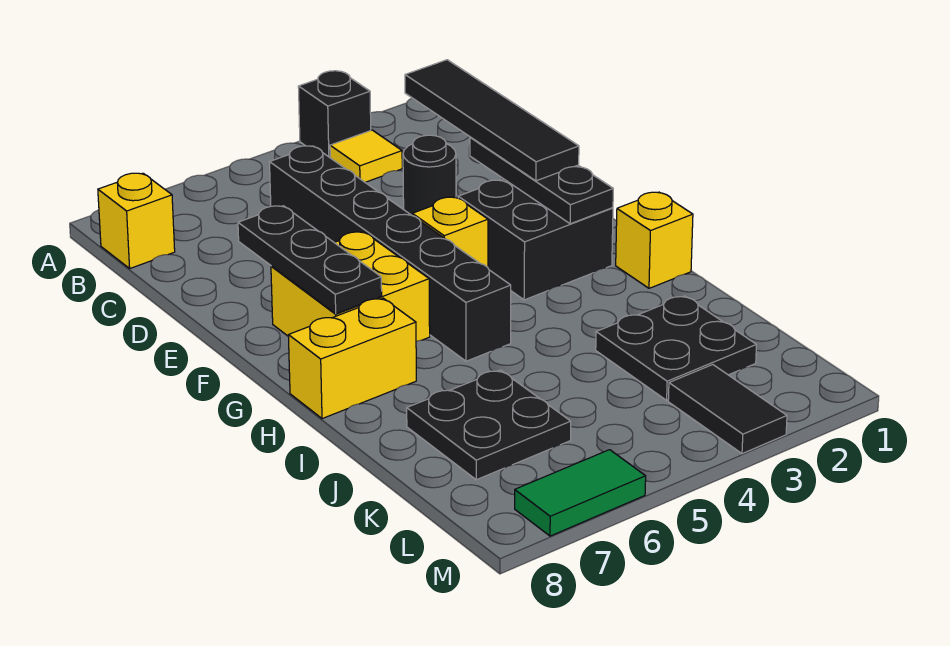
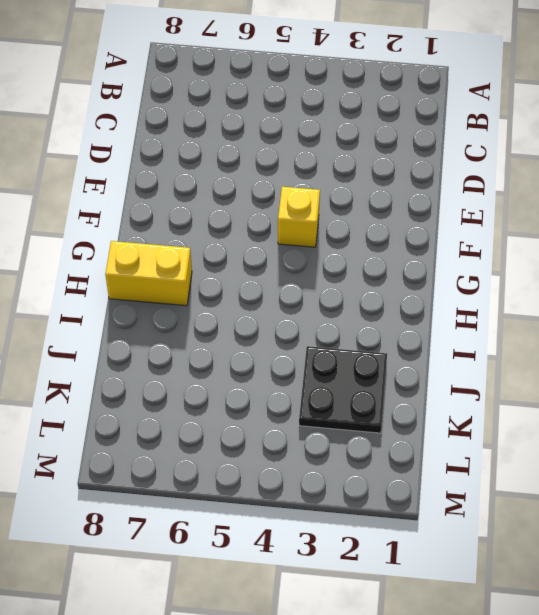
none -> black 1x1 brick [298,71,371,157]
none -> yellow 1x1 tile [330,130,402,182]
none -> yellow 1x1 brick [98,173,175,268]

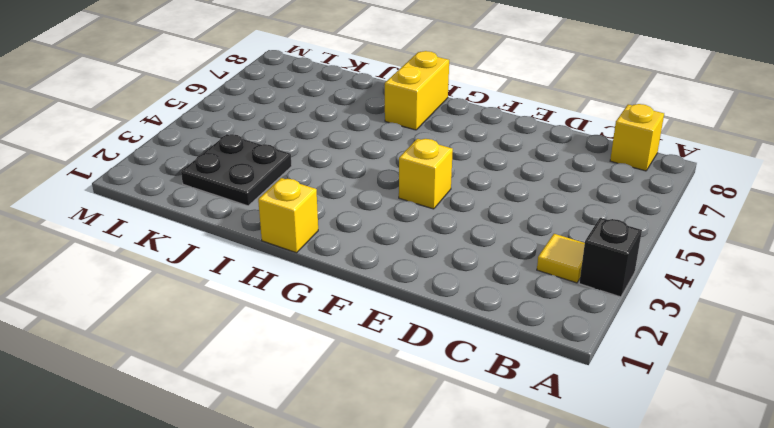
none -> black 1x6 brick [270,146,511,361]
none -> black 1x1 round brick [403,135,456,215]
none -> black 2x2 brick [458,179,613,300]

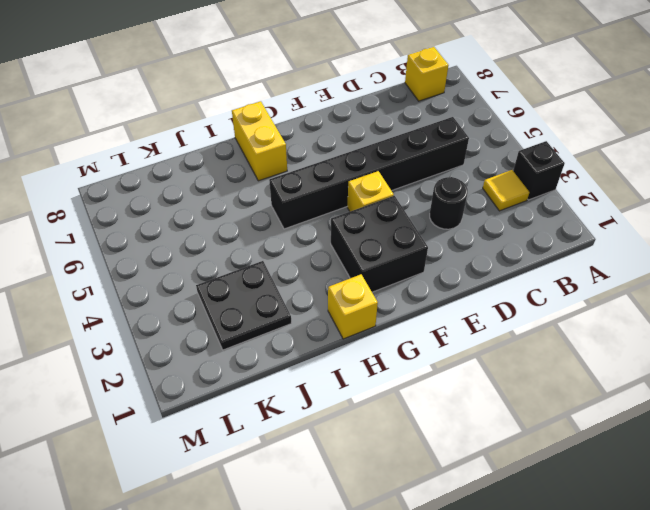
none -> yellow 2x2 brick [271,232,430,341]
none -> black 2x2 plate [407,370,571,480]
none -> black 1x2 tile [668,365,787,454]

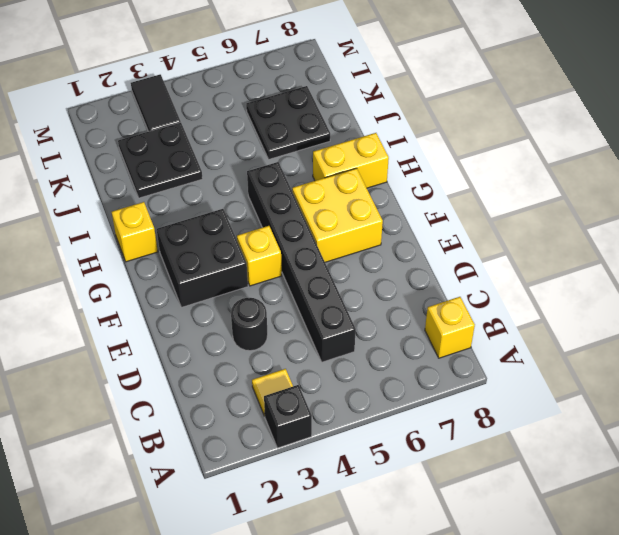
none -> green 1x2 tile [515,450,646,536]
none -> black 1x3 plate [470,137,613,224]
none -> black 1x3 plate [238,206,382,314]

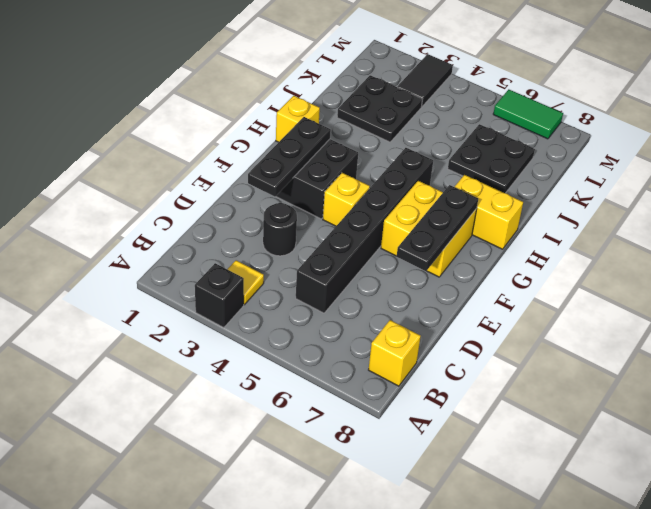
none -> black 1x4 tile [405,60,579,181]

